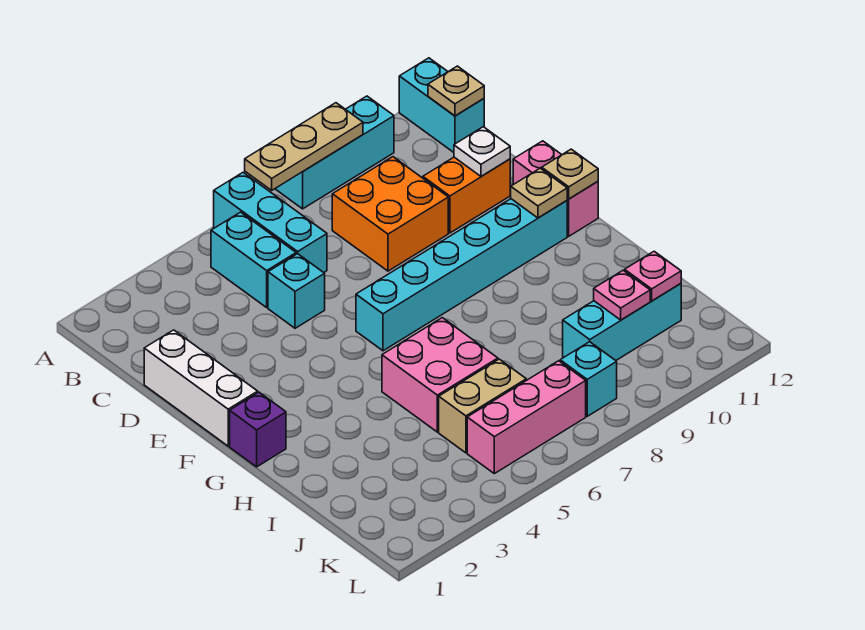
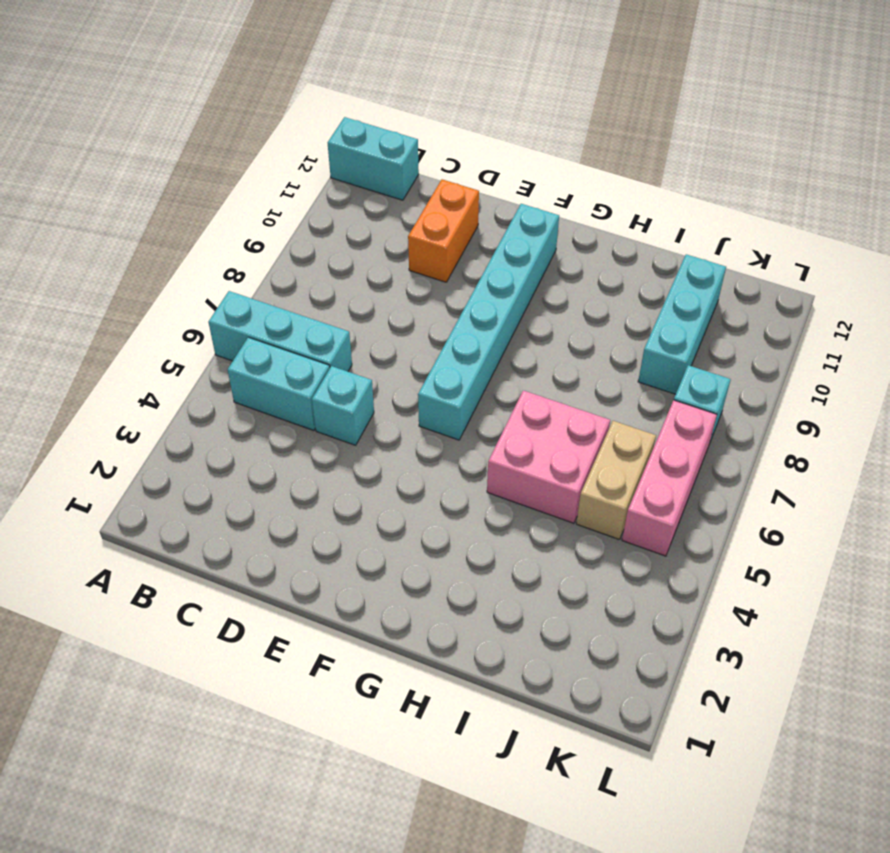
none -> cyan 1x3 brick [276,96,394,209]
none -> orange 2x2 brick [332,157,448,271]
none -> white 1x3 brick [144,330,258,446]

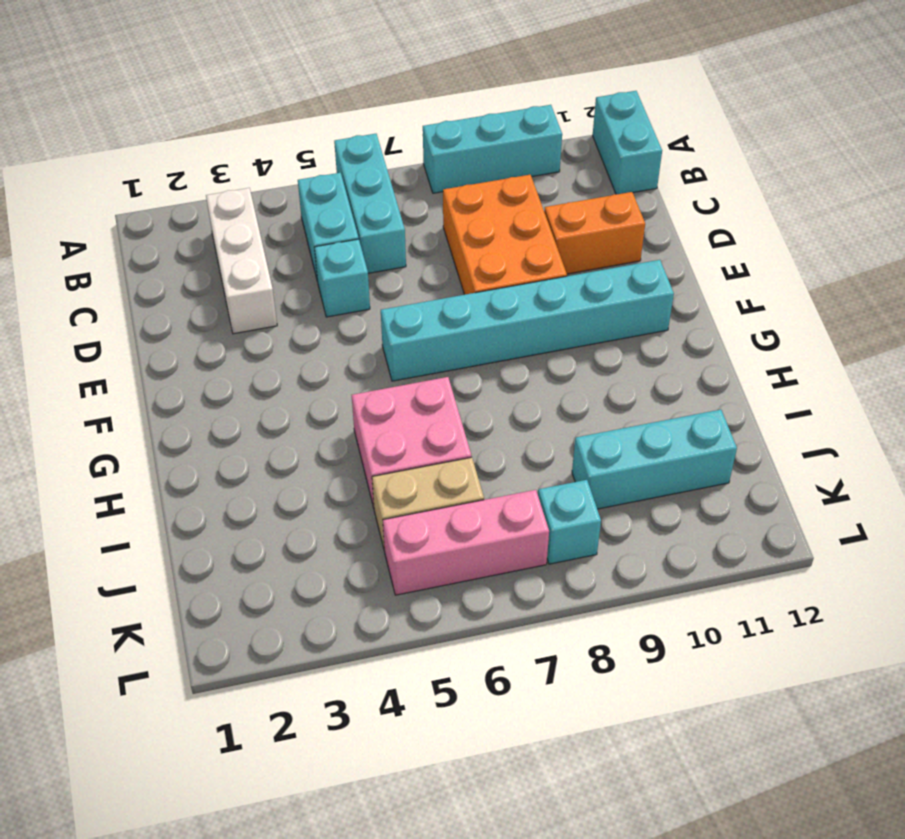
white 1x3 brick [206,188,277,334] -> white 1x3 brick moved to [144,330,258,446]
orange 2x3 brick [443,175,567,295] -> orange 2x2 brick [332,157,448,271]
none -> pink 1x2 brick [513,141,598,236]
none -> purple 1x1 brick [230,392,286,467]
none -> tan 1x3 plate [245,103,363,191]

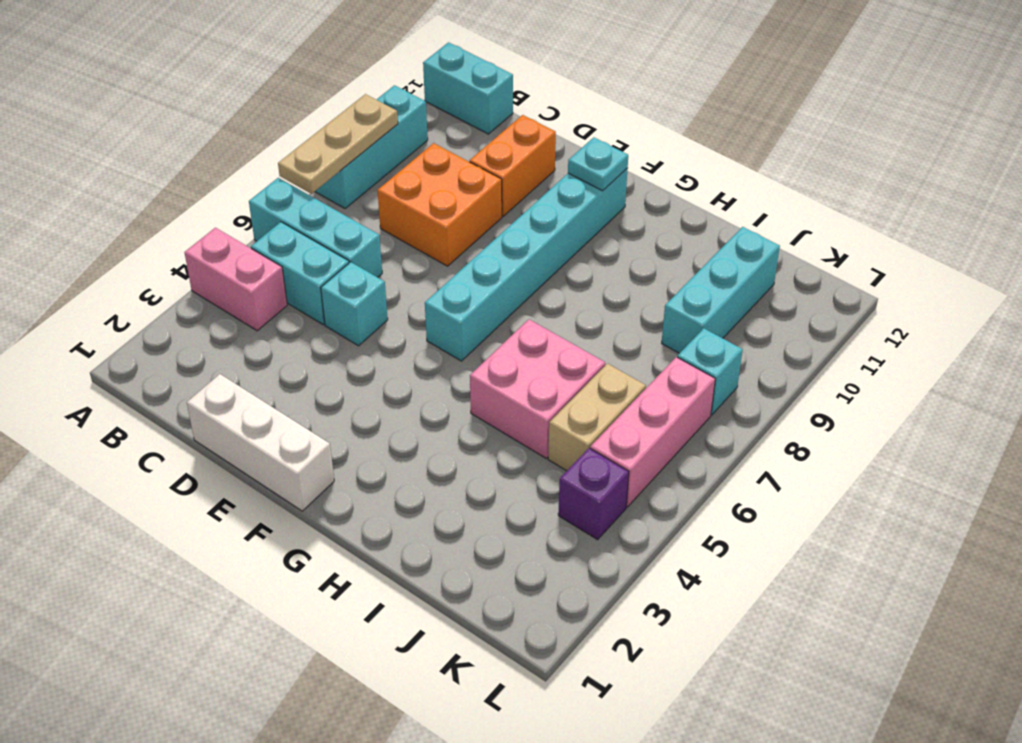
pink 1x2 brick [185,228,287,331] -> pink 1x2 brick moved to [513,141,598,236]
cyan 1x1 plate [568,137,628,191] -> tan 1x1 plate [511,168,567,218]
purple 1x1 brick [558,448,629,540] -> purple 1x1 brick moved to [230,392,286,467]
none -> tan 1x1 plate [428,66,484,116]
none -> white 1x1 plate [454,127,510,176]
none -> tan 1x1 plate [542,149,598,199]

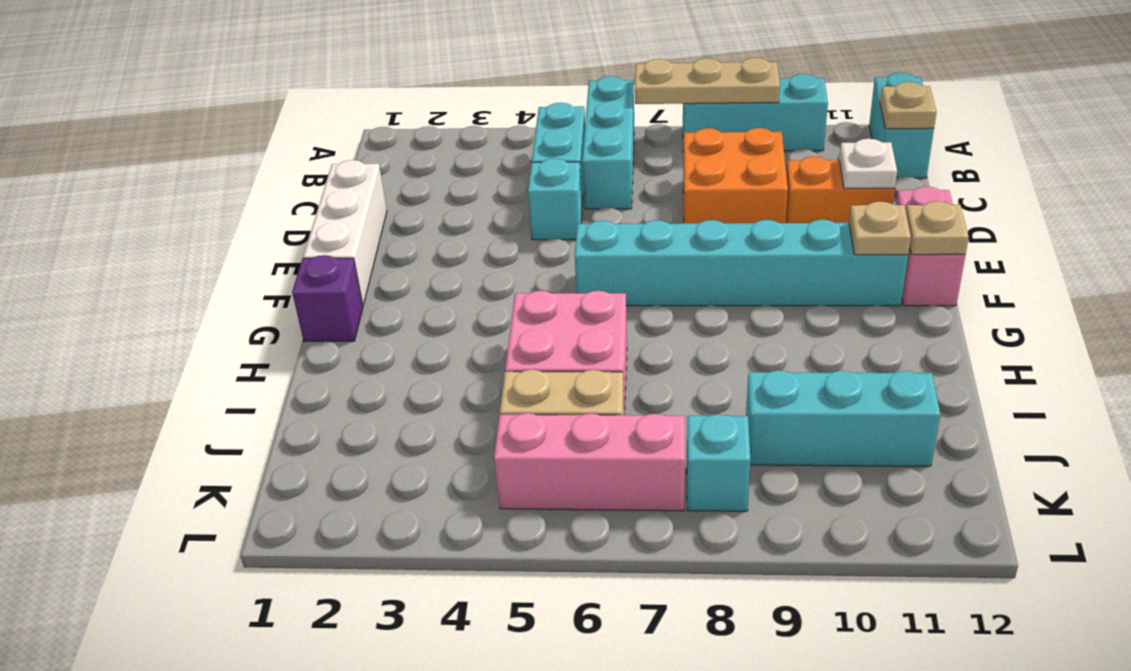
none -> pink 1x1 plate [594,271,650,320]
none -> pink 1x1 plate [625,251,681,301]

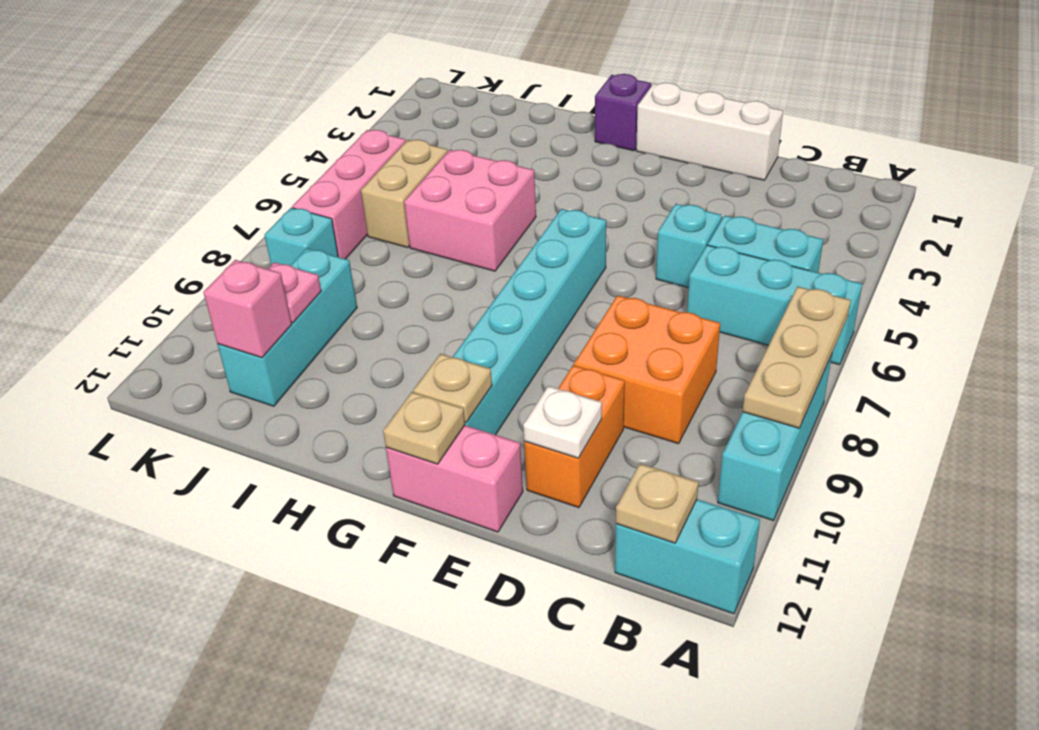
pink 1x1 brick [203,260,292,358] -> pink 1x1 plate [625,251,681,301]

